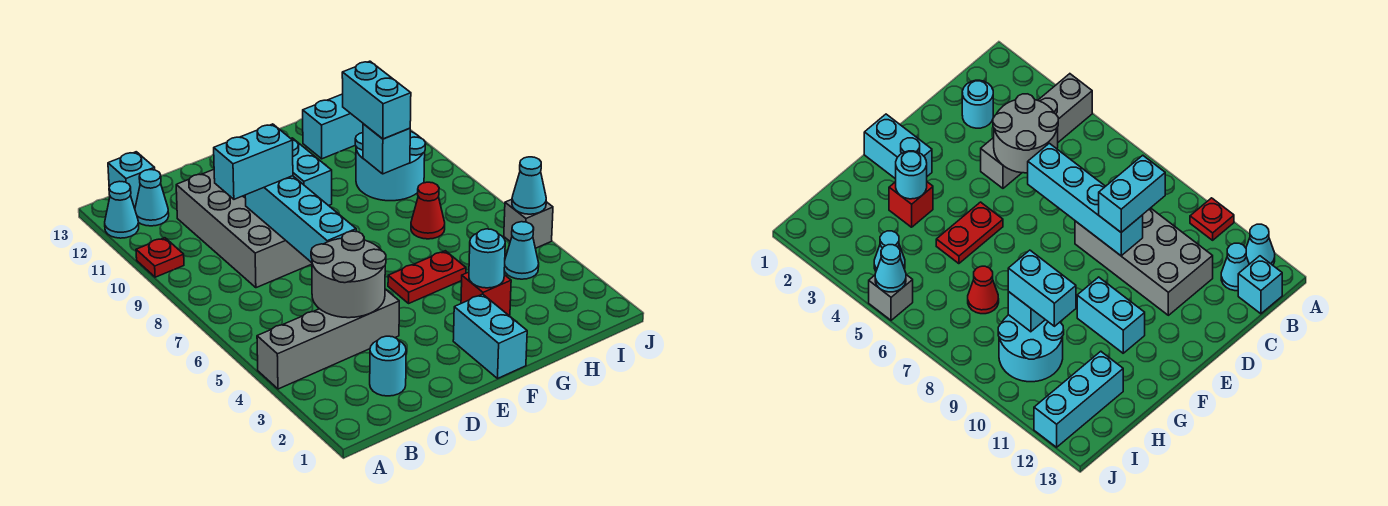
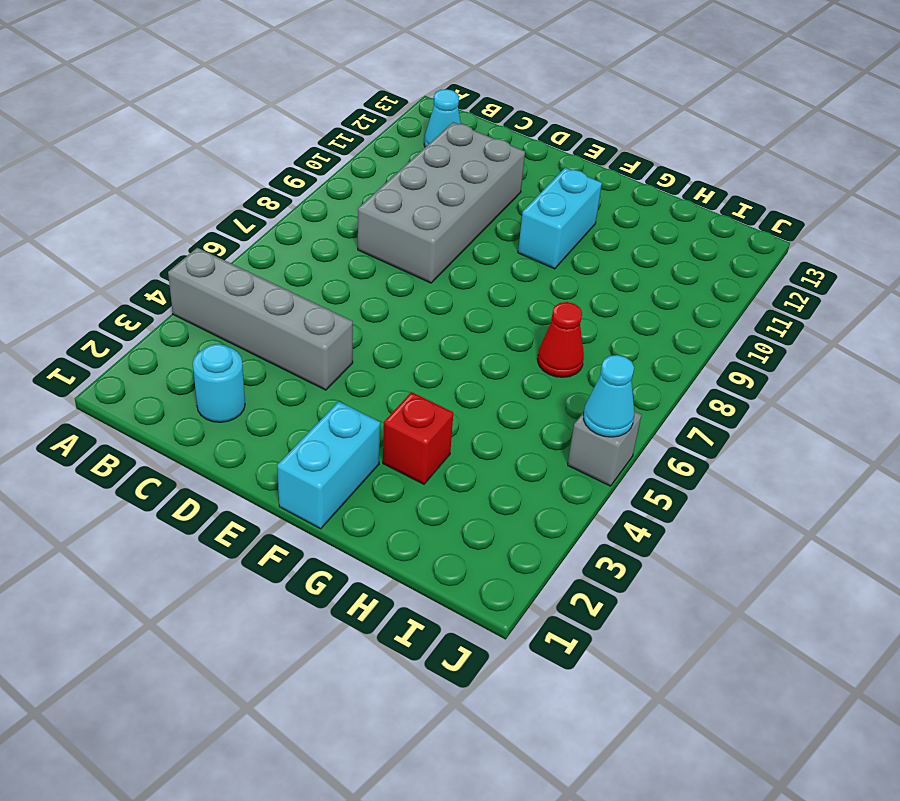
none -> red 1x1 plate [136,238,184,277]
none -> cyan 1x1 cone [105,181,139,238]
none -> cyan 1x1 brick [108,152,155,208]

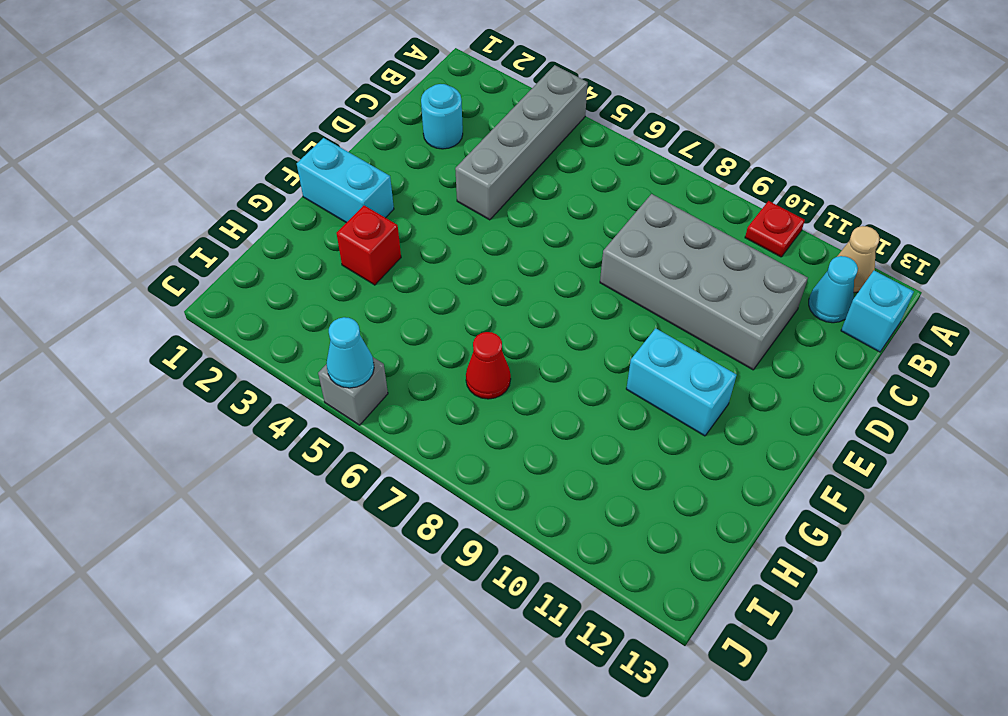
tan 1x1 cone [837,226,880,293] -> cyan 1x1 cone [105,181,139,238]
none -> red 1x2 plate [388,251,466,303]
none -> cyan 2x2 round brick [355,131,426,201]
none -> cyan 1x3 brick [303,94,363,159]

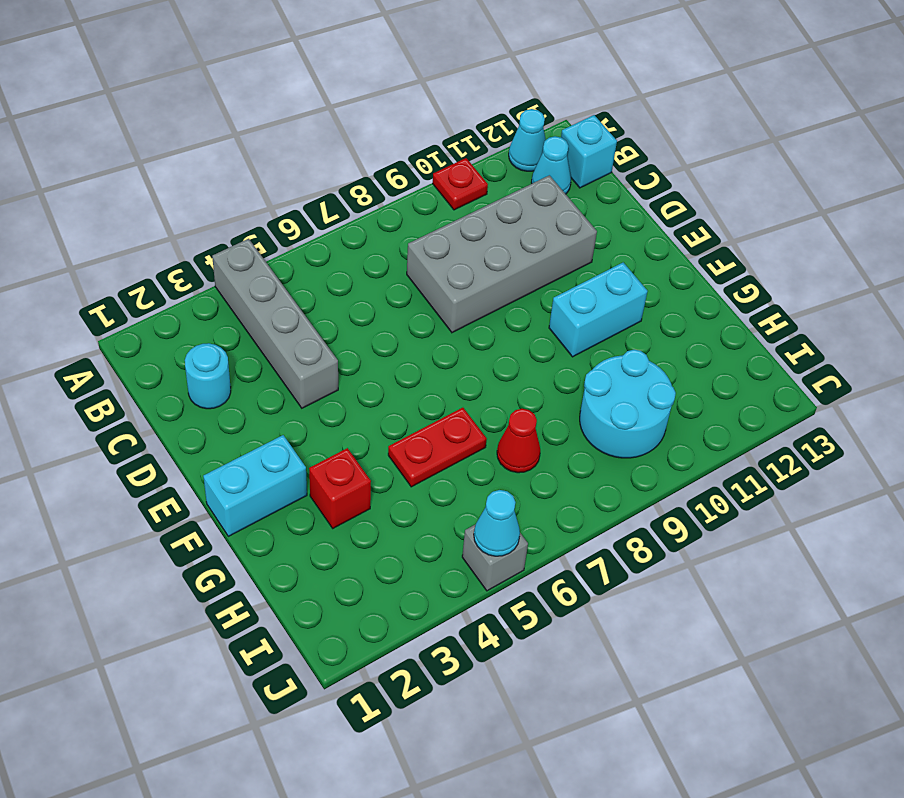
red 1x2 plate [388,408,487,487] -> red 1x2 plate turned to [388,251,466,303]
none -> cyan 1x3 brick [303,94,363,159]
none -> cyan 1x1 cone [504,222,539,279]
none -> grey 2x2 round brick [311,231,386,318]

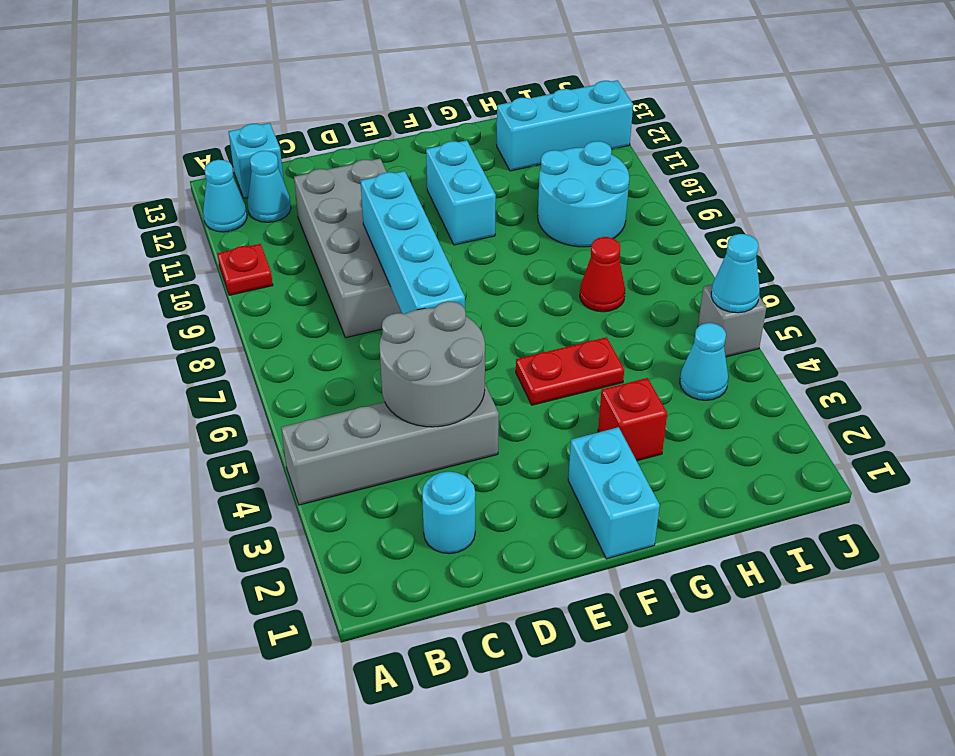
none -> cyan 1x1 round brick [469,229,505,288]
none -> cyan 1x1 brick [363,124,410,174]
none -> cyan 1x2 brick [214,124,293,199]

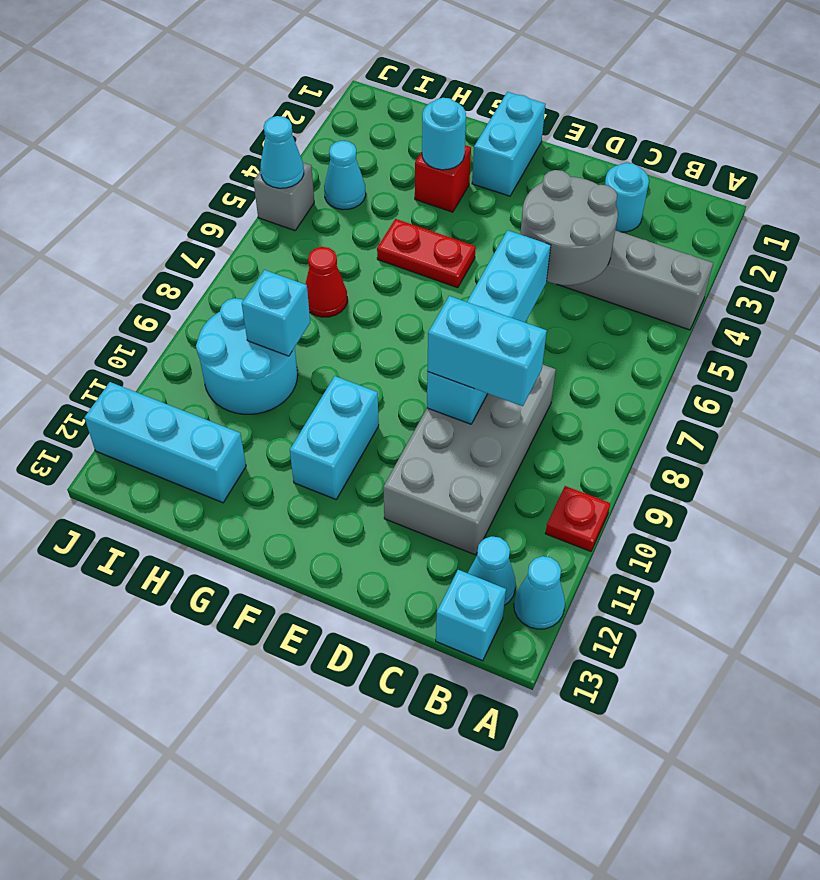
none -> cyan 1x2 brick [342,61,411,139]

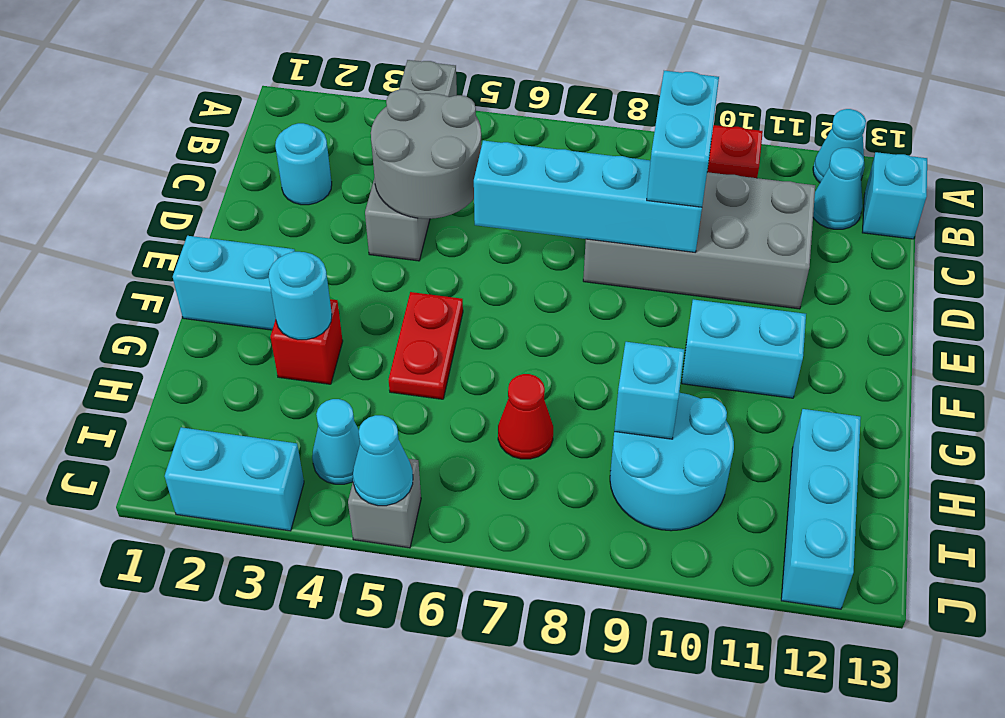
cyan 1x2 brick [165,427,304,531] -> cyan 1x2 brick moved to [342,61,411,139]

